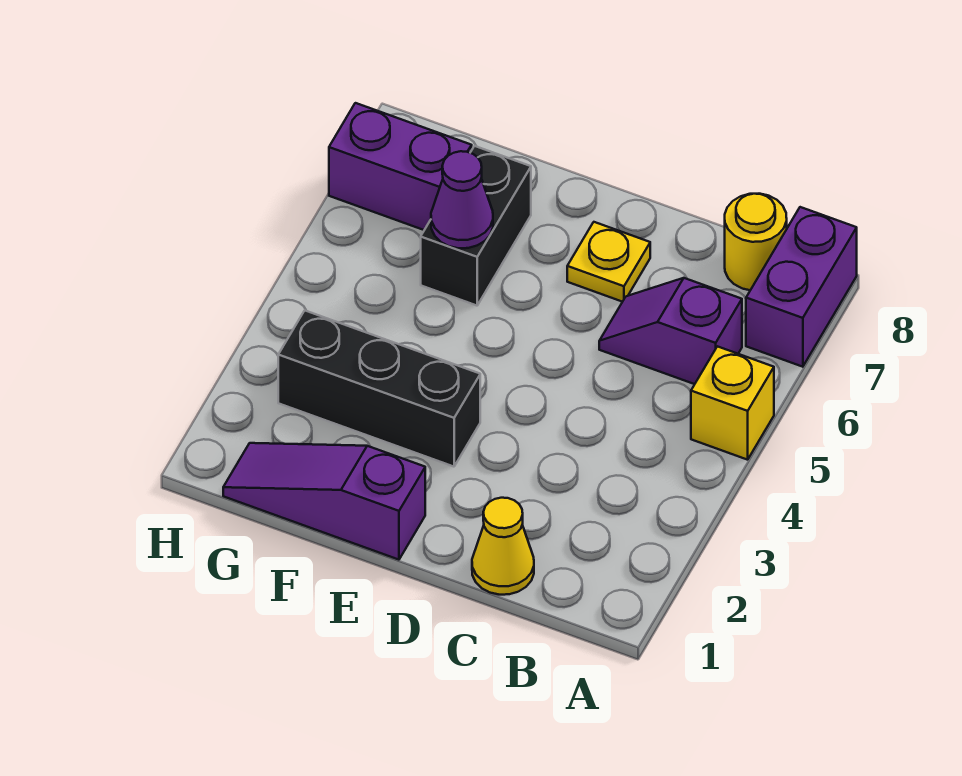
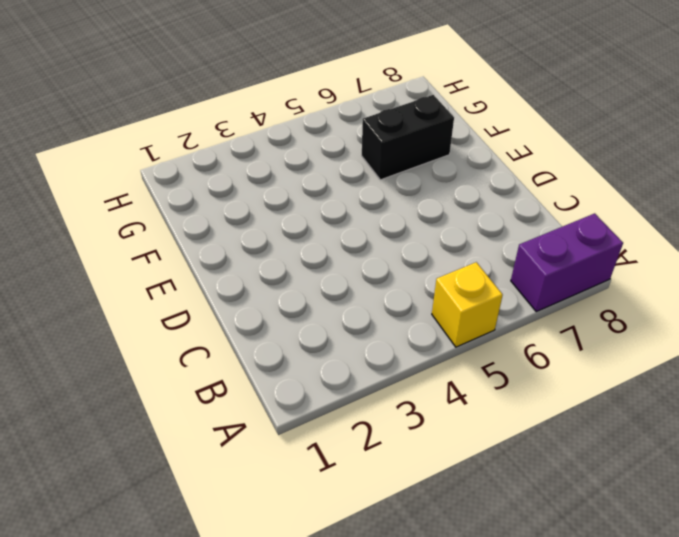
none -> purple 1x2 slope [599,278,742,384]
none -> yellow 1x1 round brick [725,194,787,290]

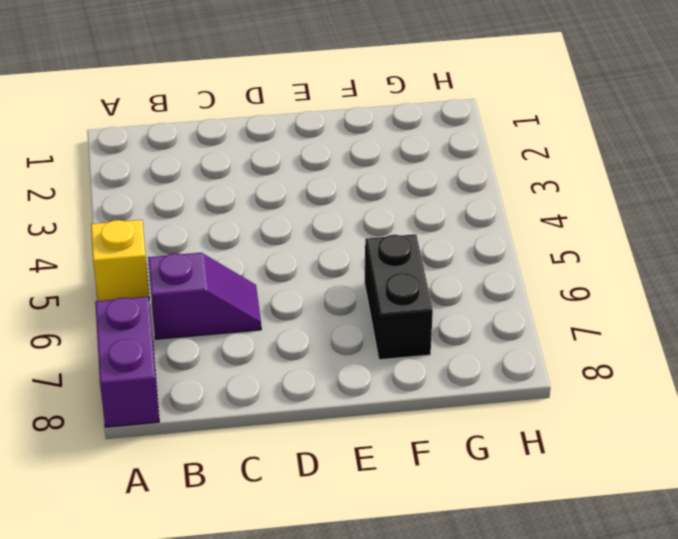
none -> yellow 1x1 round brick [725,194,787,290]
none -> yellow 1x1 cone [472,498,534,595]

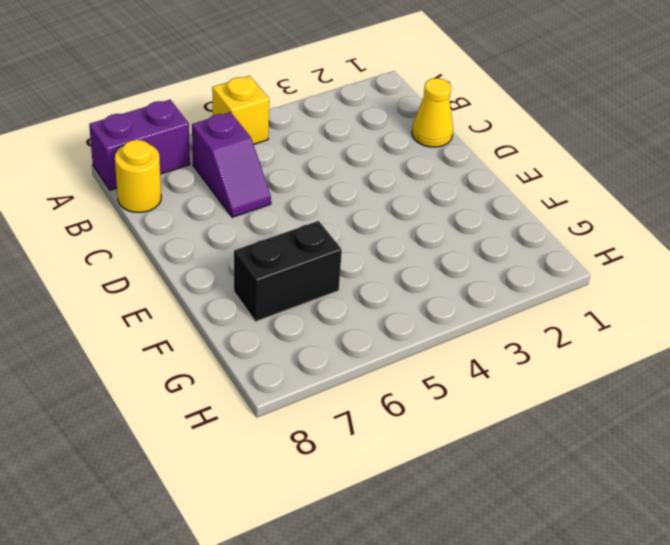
none -> yellow 1x1 plate [567,222,650,302]
none -> purple 1x3 slope [223,443,425,560]

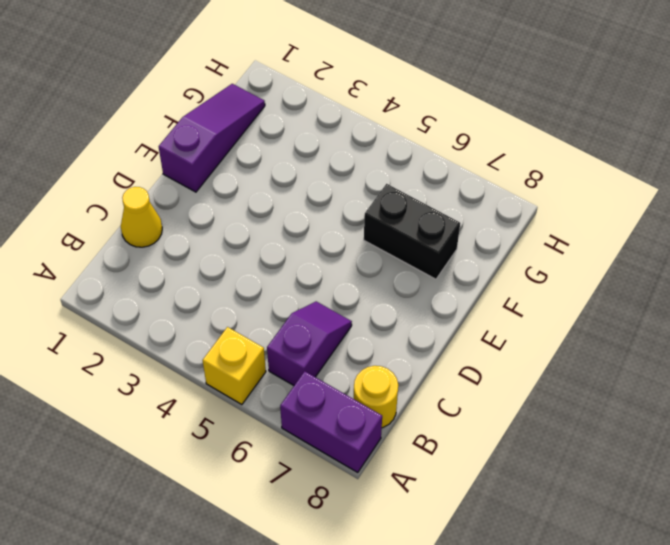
none -> yellow 1x1 plate [567,222,650,302]
none -> black 1x3 brick [278,311,480,467]

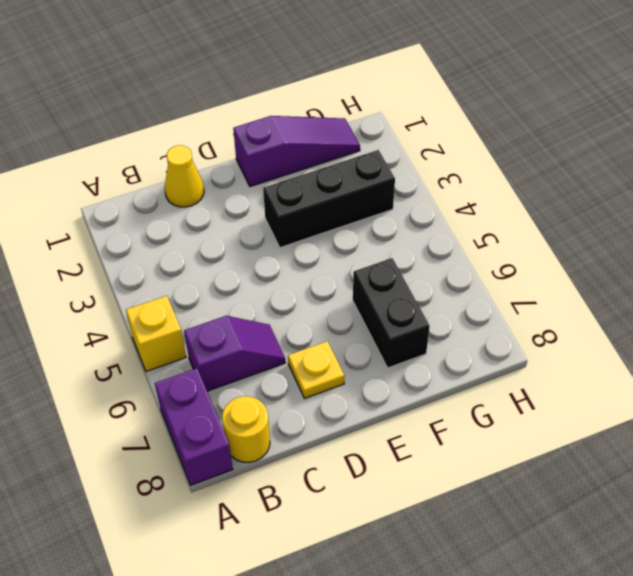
none -> purple 1x2 brick [329,103,472,230]
none -> purple 1x1 cone [431,151,493,248]

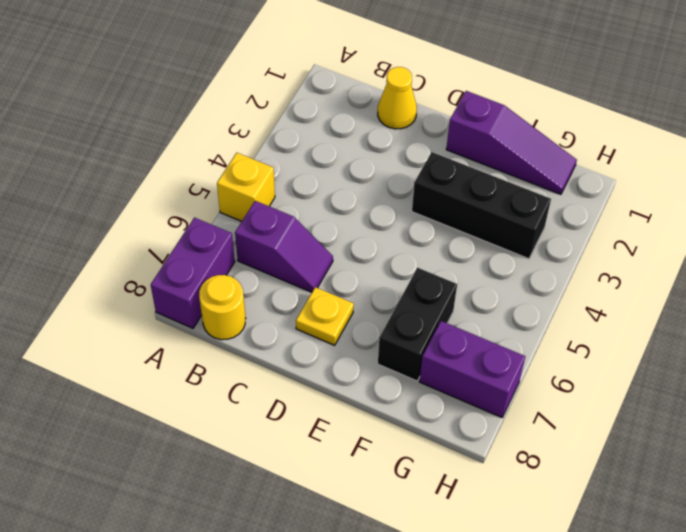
none -> purple 1x1 cone [431,151,493,248]

